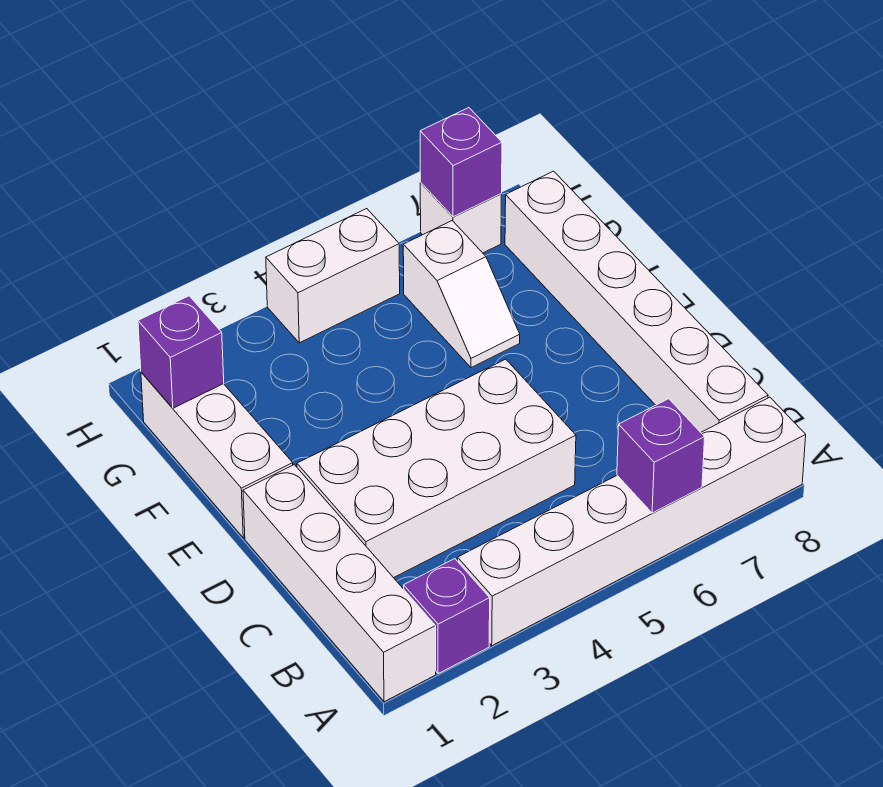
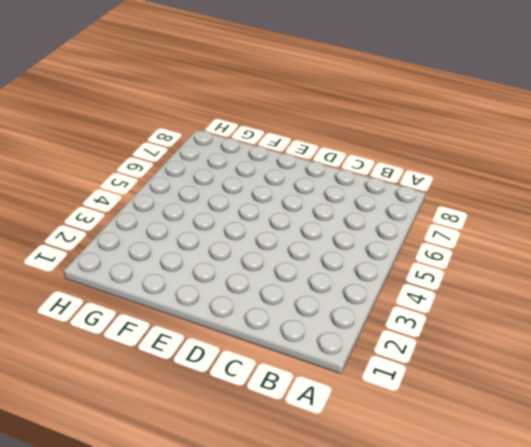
none -> white 1x4 brick [243,465,436,702]
none -> purple 1x1 brick [404,559,490,673]
none -> white 1x6 brick [457,397,806,646]

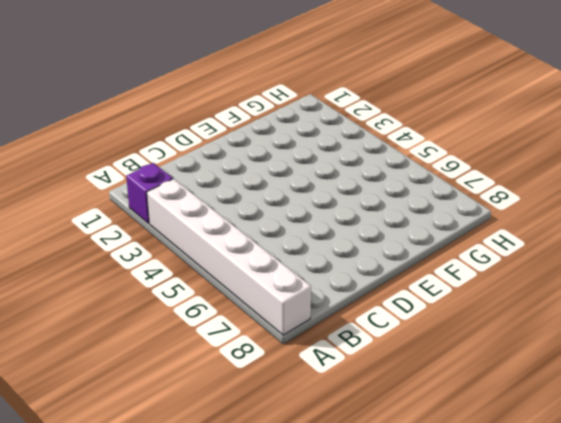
none -> white 1x4 brick [243,465,436,702]
none -> white 1x6 brick [505,171,768,432]
none -> white 2x4 brick [297,359,576,578]

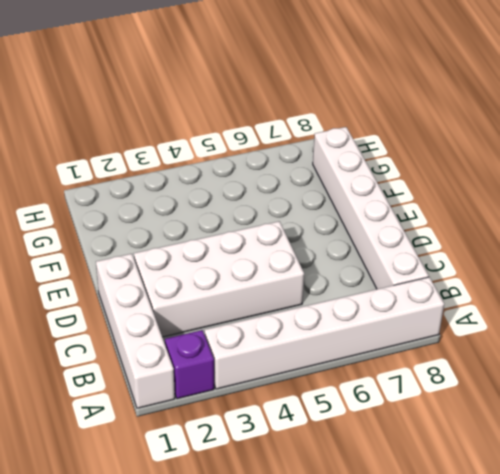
none -> white 1x3 brick [141,372,293,538]
none -> white 1x2 slope [403,221,520,368]
none -> white 1x2 brick [266,209,400,343]

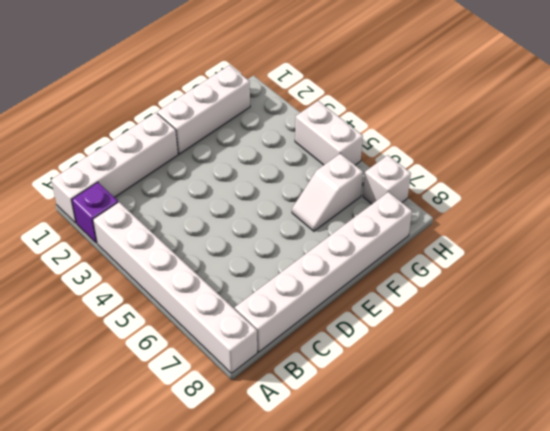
none -> white 2x4 brick [297,359,576,578]
none -> purple 1x1 brick [617,399,705,513]
none -> purple 1x1 brick [138,296,224,408]

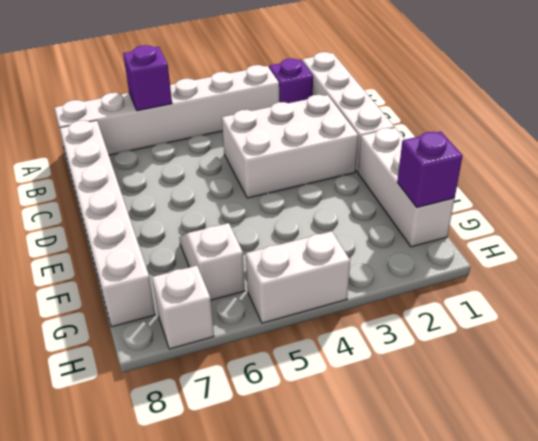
white 2x3 brick [222,95,358,198] -> white 2x4 brick [297,359,576,578]
none -> purple 1x1 brick [420,108,502,217]

